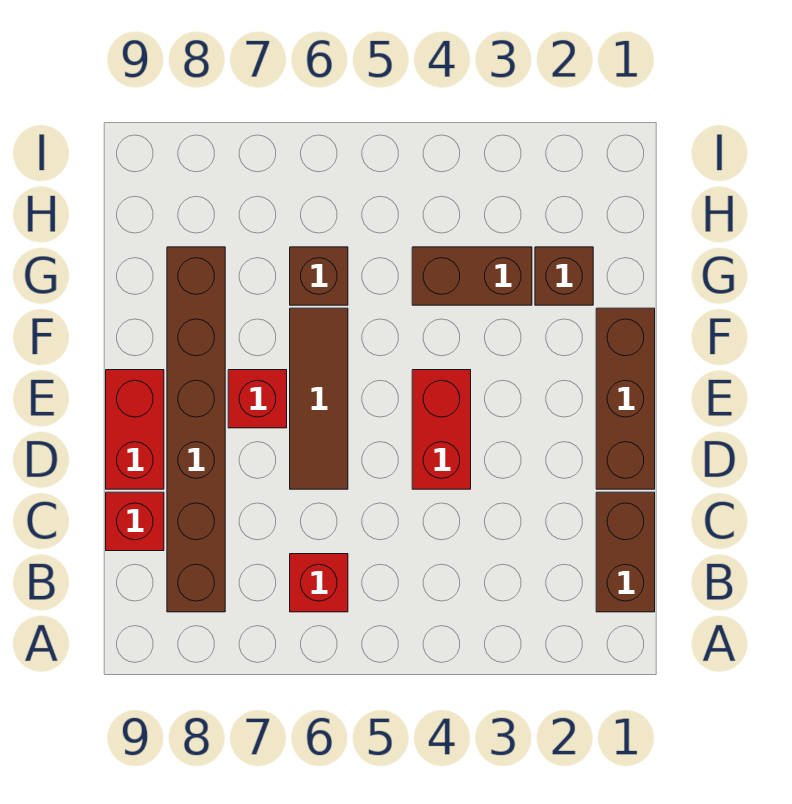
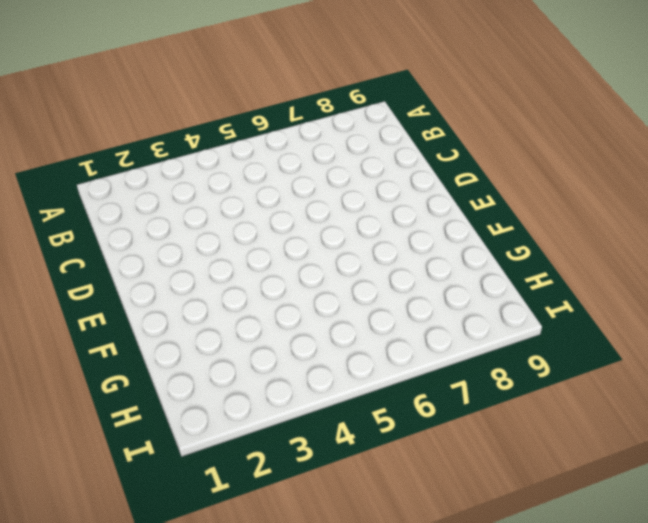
none -> brown 1x2 brick [596,492,655,612]
none -> red 1x1 brick [290,554,348,612]
none -> brown 1x6 brick [167,247,225,612]

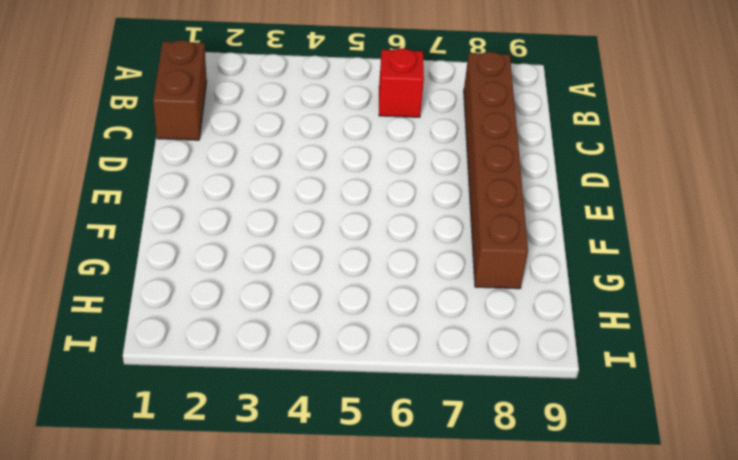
none -> red 1x1 brick [106,492,164,551]
none -> brown 1x3 brick [596,308,655,489]
none -> red 1x2 brick [412,370,471,489]

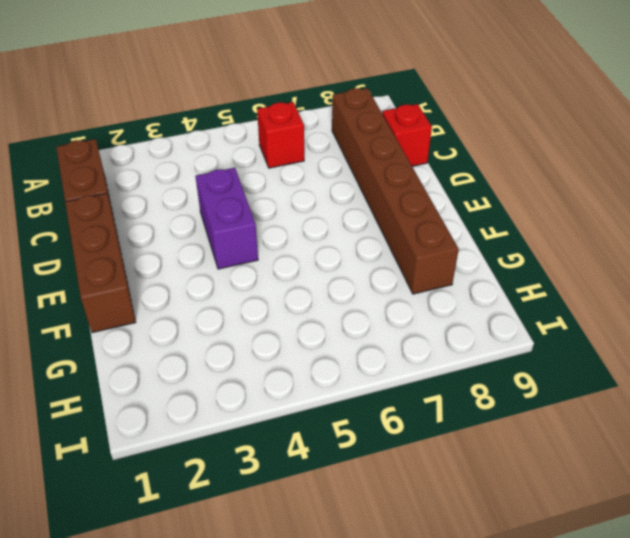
purple 1x2 brick [195,168,258,269] -> red 1x2 brick [412,370,471,489]
none -> brown 1x3 tile [290,308,348,489]
none -> red 1x2 brick [106,370,164,489]
none -> red 1x1 brick [228,370,287,428]

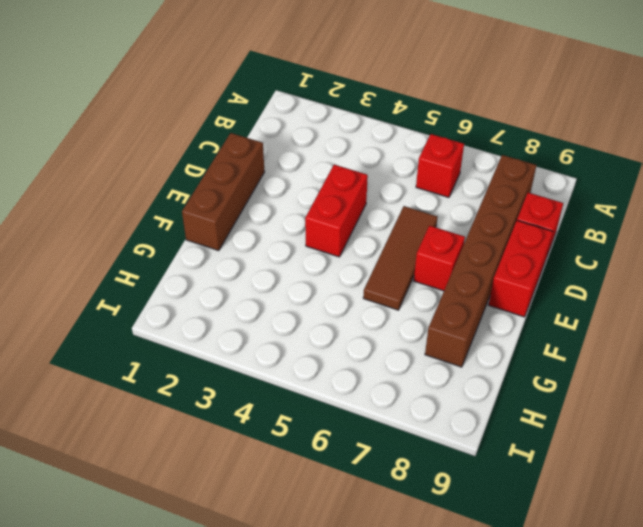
none -> brown 1x2 brick [596,492,655,612]
none -> brown 1x1 brick [535,247,593,305]
none -> brown 1x2 brick [412,247,532,305]

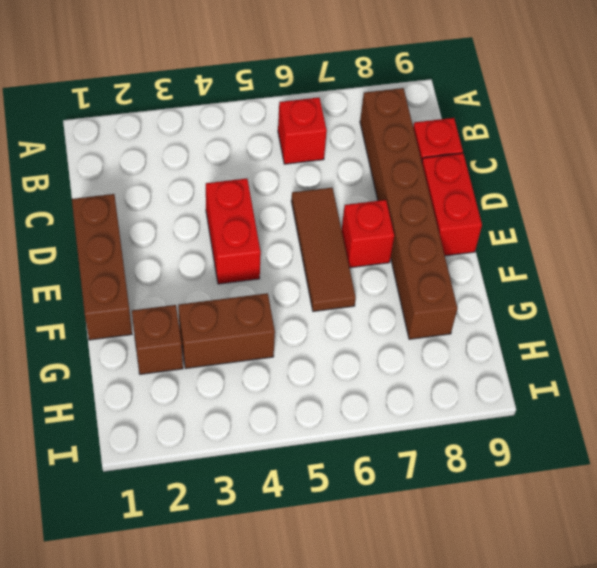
none -> brown 1x2 brick [596,492,655,612]
none -> brown 1x1 brick [290,247,348,305]

